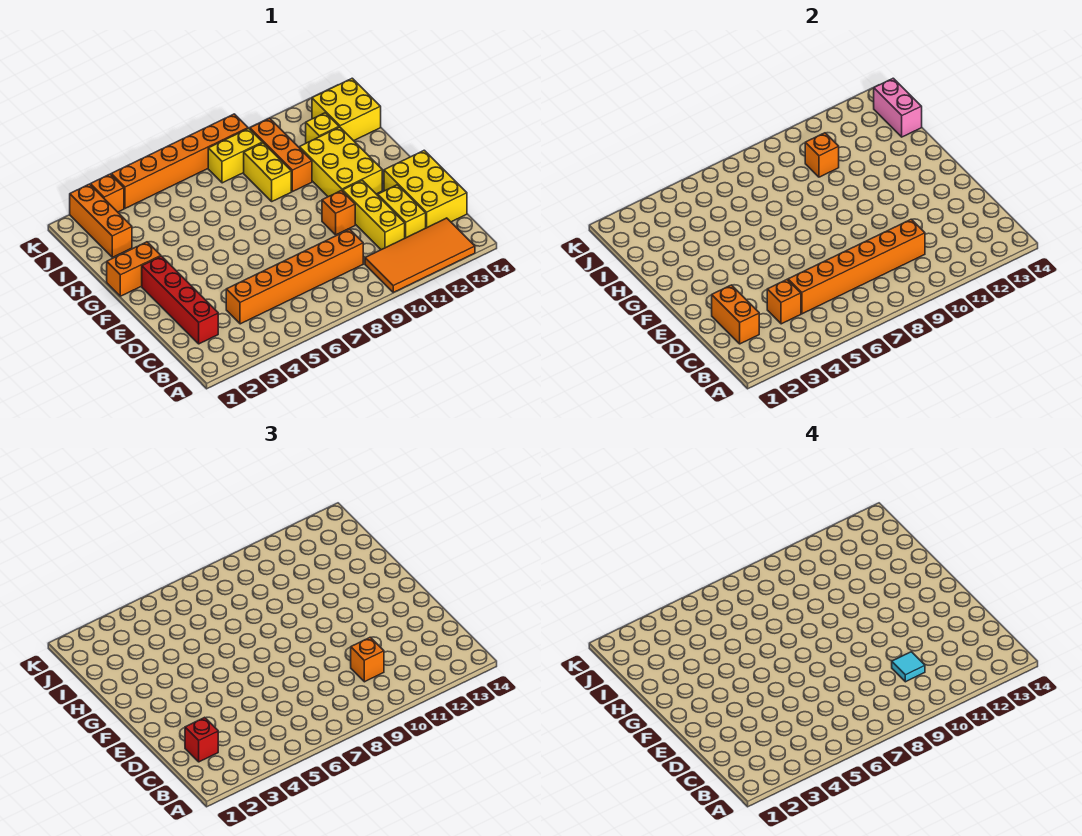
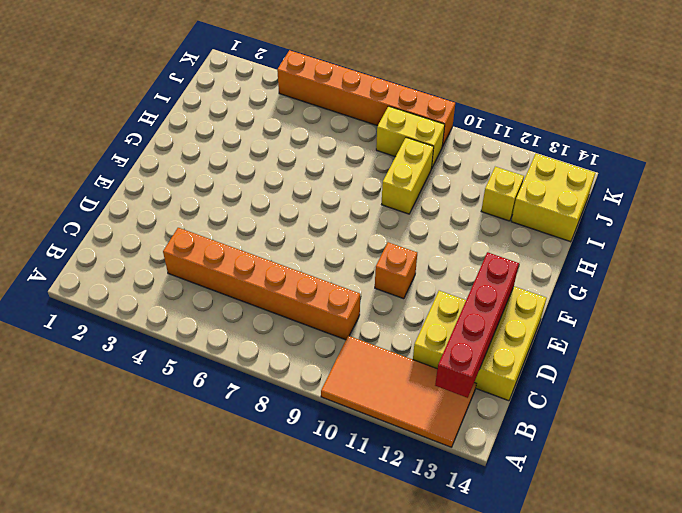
red 1x4 brick [435,252,519,398] -> red 1x4 brick moved to [142,256,218,344]
none -> yellow 1x3 brick [343,180,405,250]
none -> yellow 2x3 brick [299,127,382,197]
none -> orange 1x2 brick [107,242,161,296]

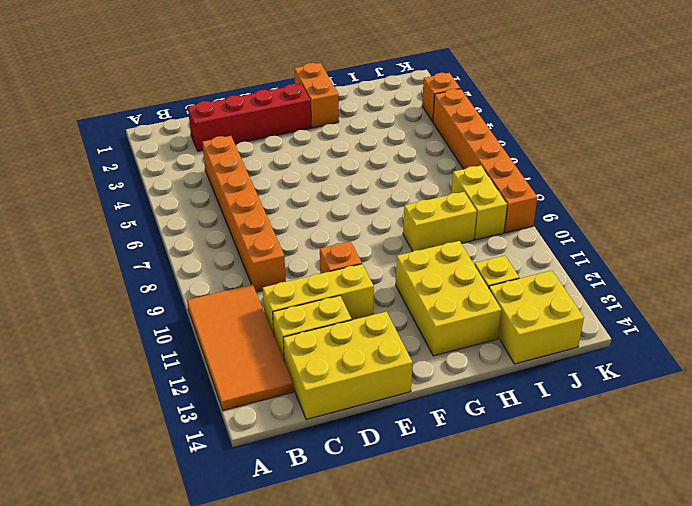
yellow 2x3 brick [396,241,501,356] -> yellow 2x3 brick turned to [299,127,382,197]
none -> orange 1x3 brick [250,118,312,192]
none -> orange 1x3 brick [70,184,132,257]
none -> orange 1x2 brick [712,285,759,344]

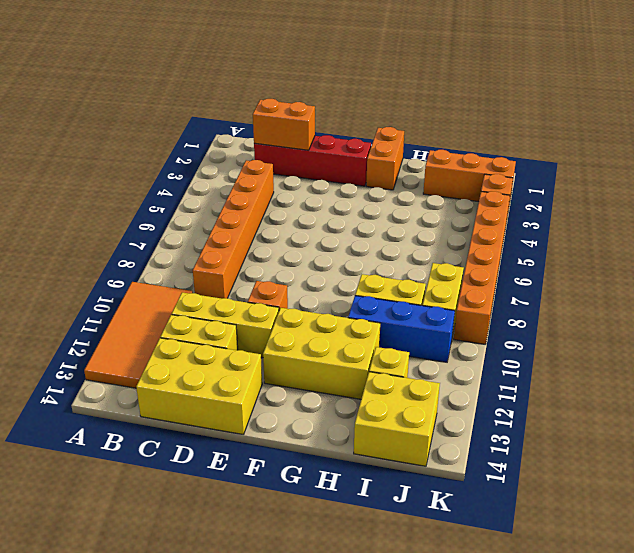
blue 1x3 brick [348,296,455,362] -> orange 1x3 brick [250,118,312,192]
none -> orange 1x1 brick [767,280,801,324]
none -> orange 1x6 brick [788,219,925,314]
none -> orange 1x1 brick [805,133,839,177]

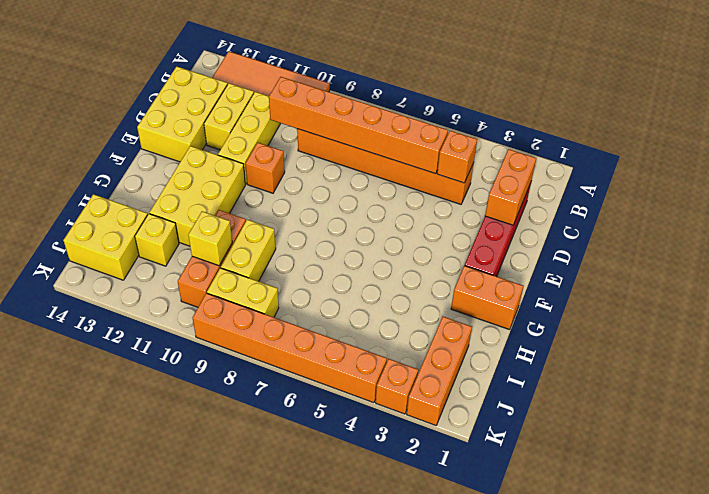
yellow 1x1 brick [188,211,232,266] -> orange 1x1 brick [805,133,839,177]
none -> pink 1x2 brick [874,78,922,137]
none -> red 1x1 brick [185,717,218,762]
none -> orange 1x1 brick [351,637,384,682]

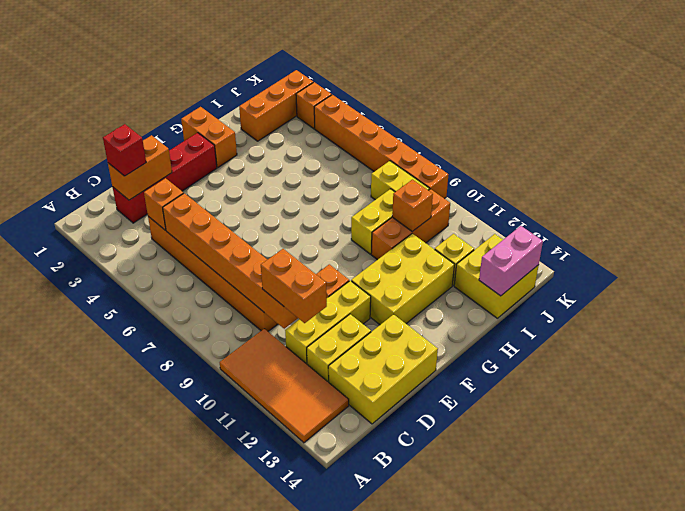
orange 1x2 brick [261,249,327,323] -> orange 1x1 brick [351,637,384,682]
none -> cyan 1x1 tile [892,652,925,682]

